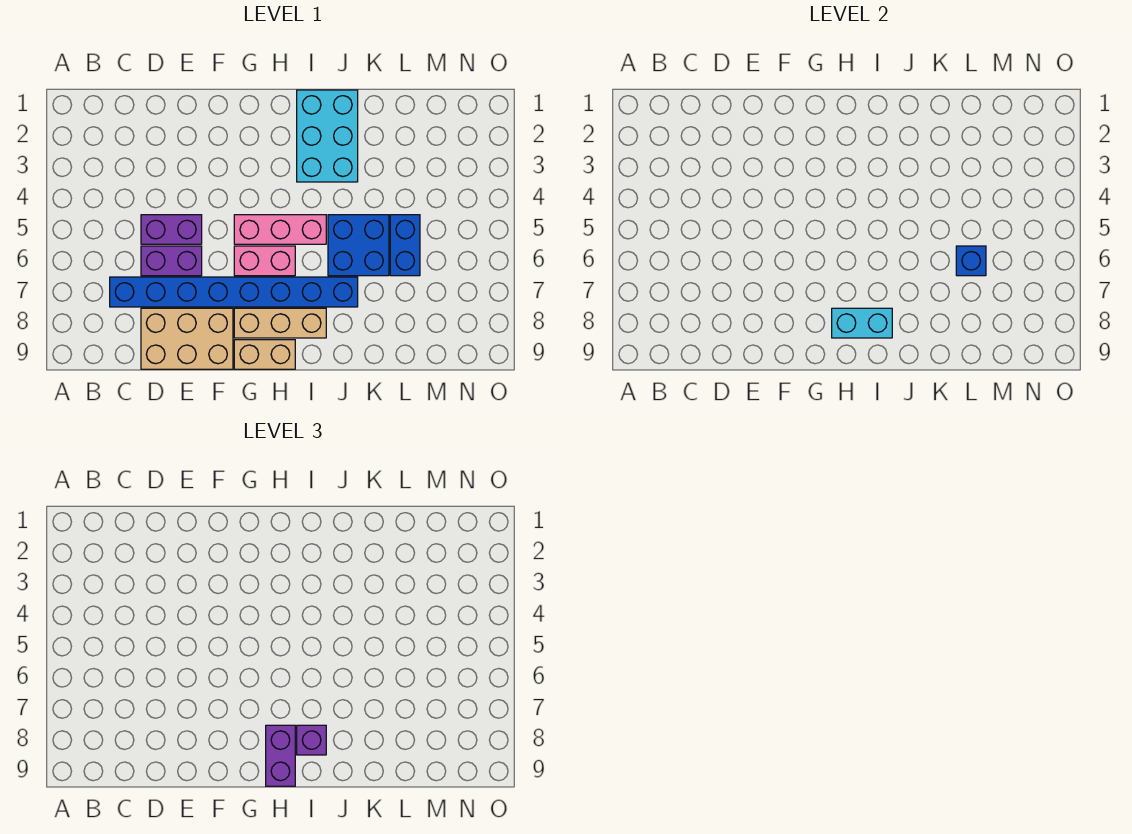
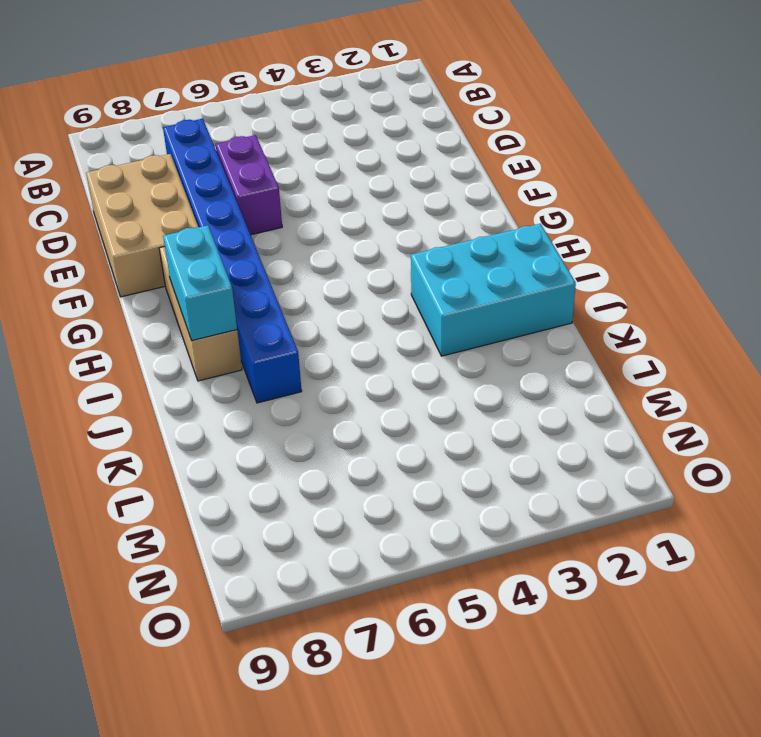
none -> purple 1x2 brick [141,215,202,244]
none -> pink 1x3 brick [234,215,326,244]
none -> pink 1x2 brick [234,246,295,276]

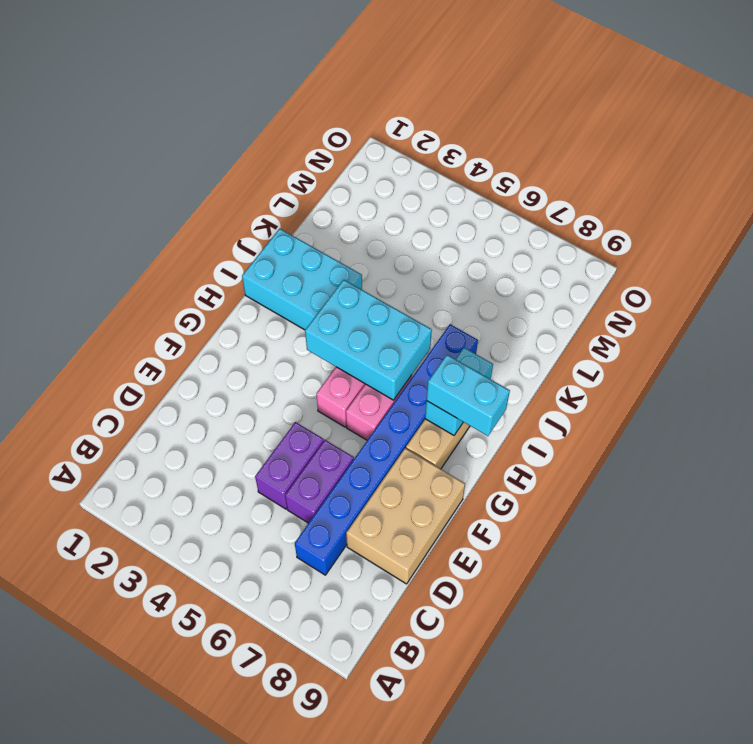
cyan 2x3 brick [305,280,432,400] -> none
cyan 1x2 brick [427,355,510,436] -> purple 1x2 brick [266,725,295,786]
none -> tan 1x2 brick [234,340,295,369]
none -> blue 2x2 brick [328,215,389,276]
none -> blue 1x2 brick [390,215,420,276]

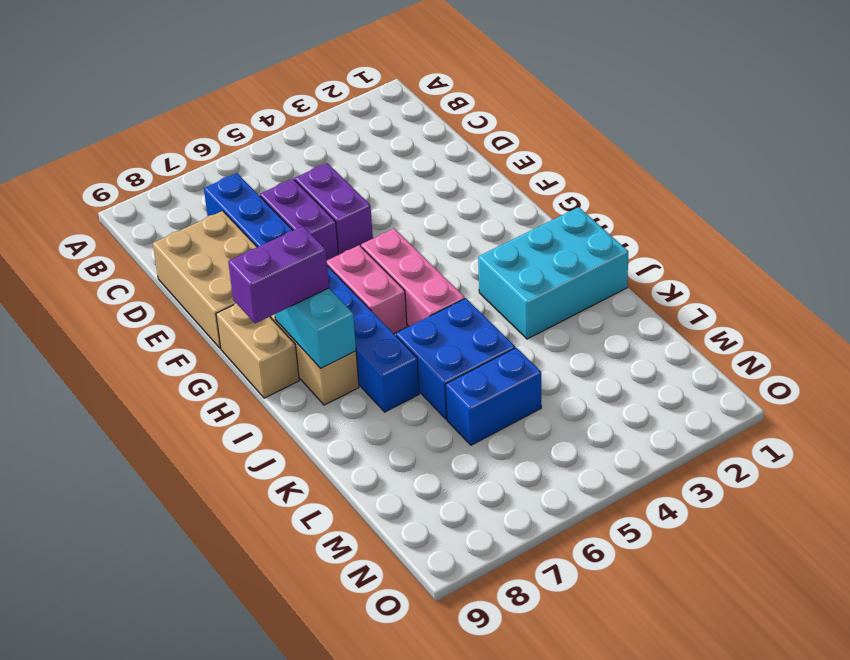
none -> blue 1x1 brick [956,246,986,276]
none -> purple 1x1 brick [297,725,326,755]

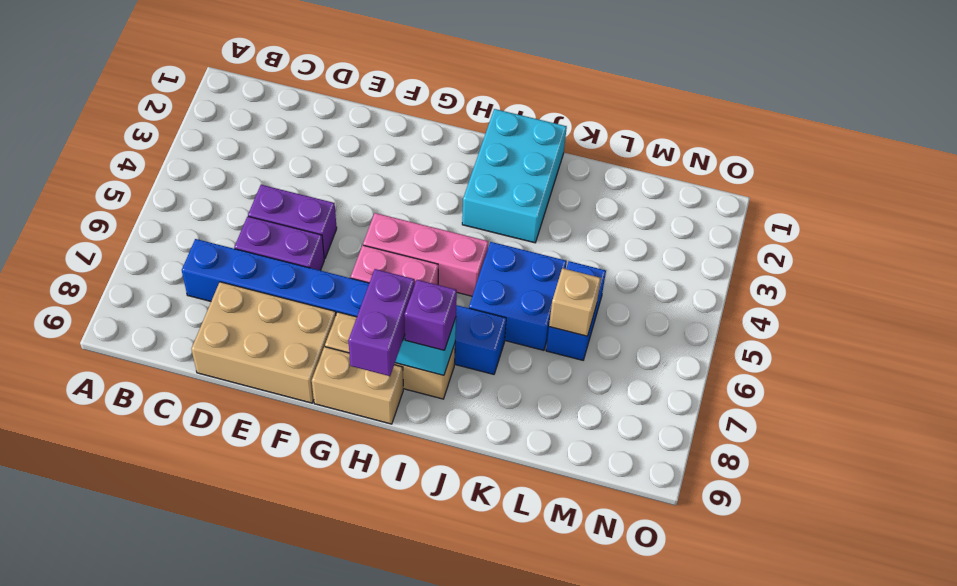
tan 1x1 brick [549,268,601,336] -> blue 1x1 brick [956,246,986,276]

